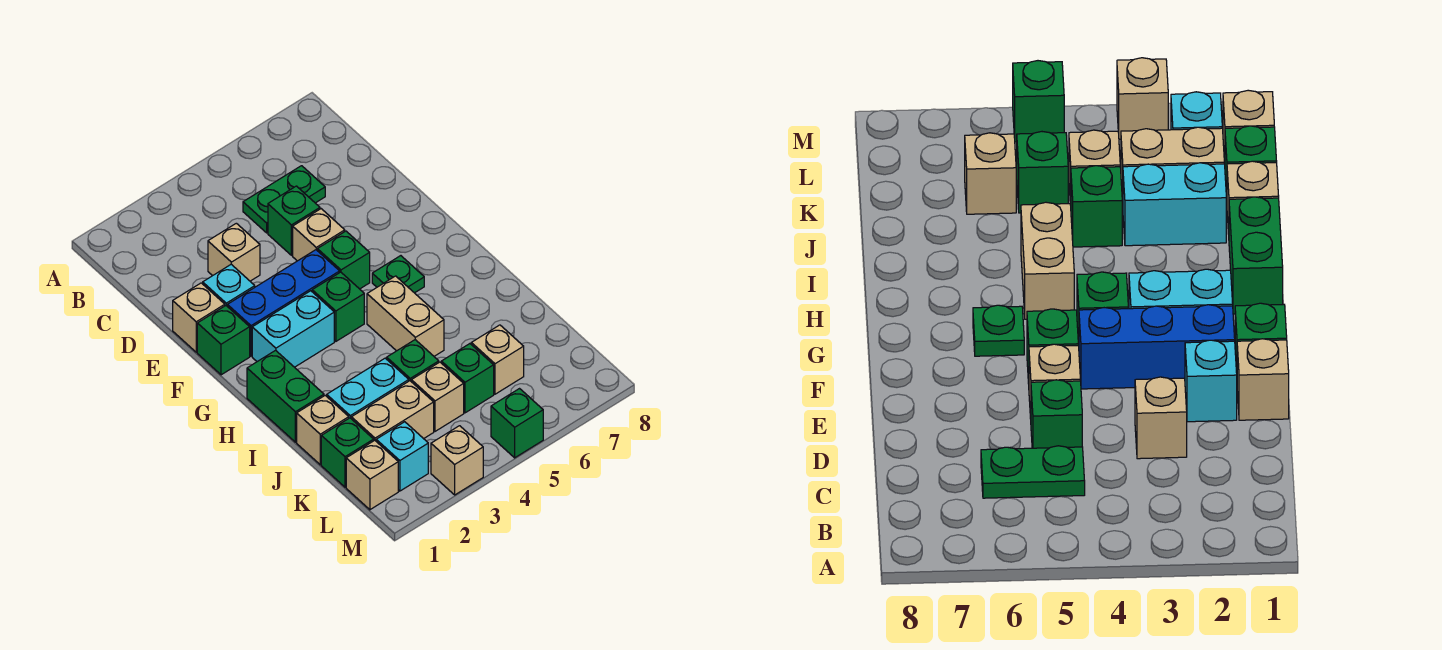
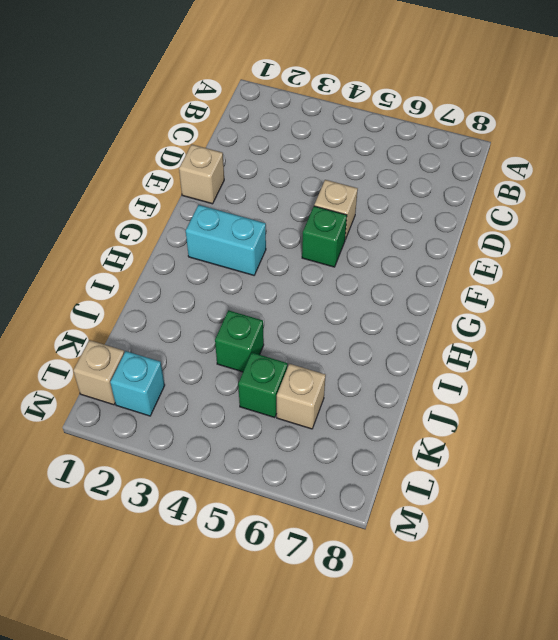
none -> green 1x2 plate [243,166,325,233]
none -> tan 1x1 brick [208,223,260,281]
none -> green 1x1 brick [268,186,320,255]

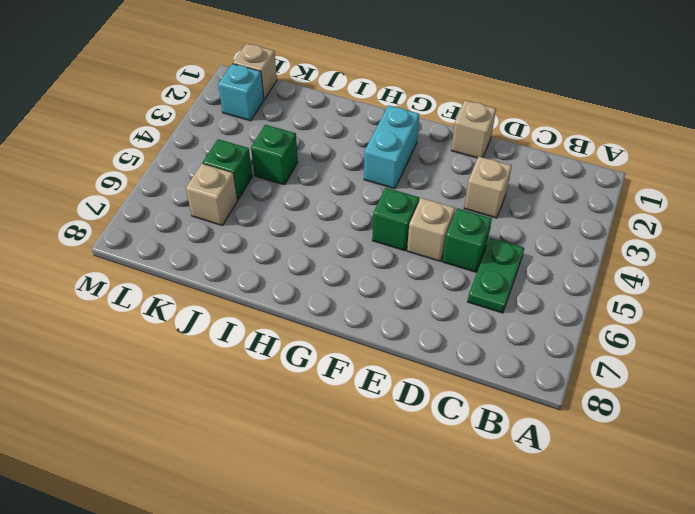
none -> cyan 1x1 brick [203,264,255,306]
none -> green 1x1 brick [197,306,250,375]
none -> blue 1x3 brick [227,250,340,356]

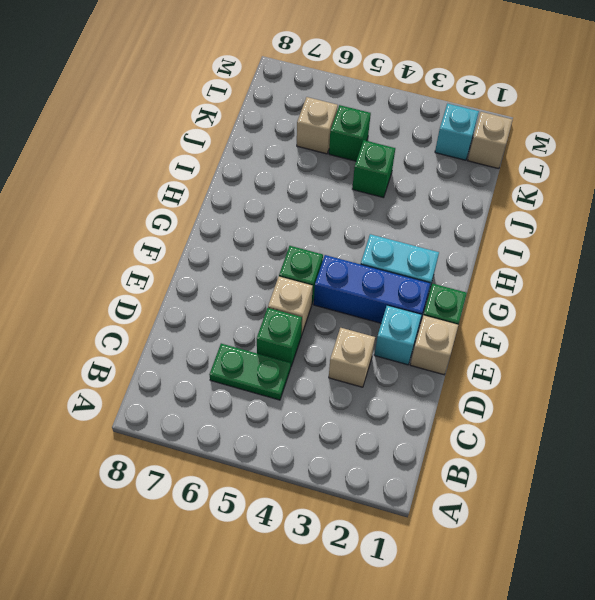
none -> green 1x1 brick [312,272,364,341]
none -> green 1x1 plate [372,256,424,293]
none -> green 1x2 brick [247,350,324,442]

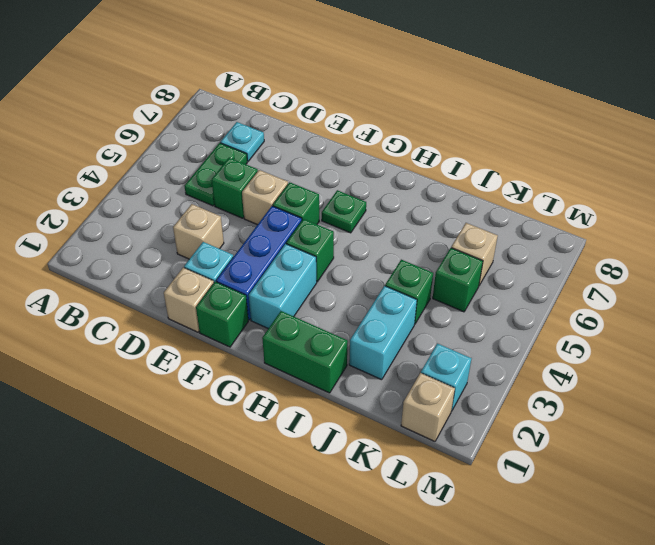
cyan 1x1 plate [220,122,264,161] -> none
none -> tan 1x2 brick [367,276,444,356]
none -> tan 1x1 brick [297,396,349,465]
none -> green 1x1 brick [321,418,374,487]

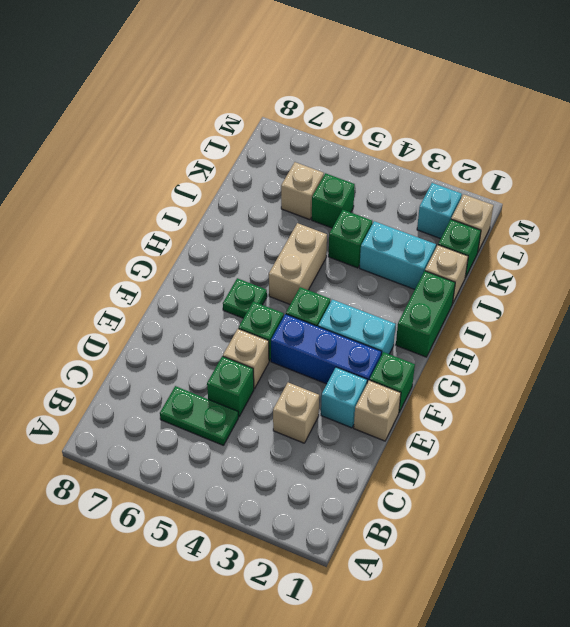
none -> tan 1x2 brick [351,381,434,441]
none -> tan 1x1 brick [411,362,464,431]
none -> tan 1x1 brick [431,426,483,495]

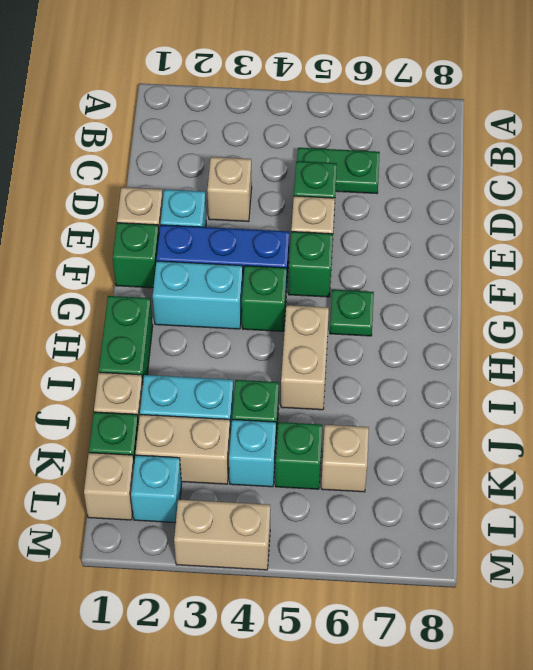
cyan 1x1 brick [229,420,276,487] -> tan 1x1 brick [411,362,464,431]
tan 1x2 brick [174,499,270,570] -> tan 1x1 brick [431,426,483,495]
none -> green 1x1 brick [491,389,543,458]

